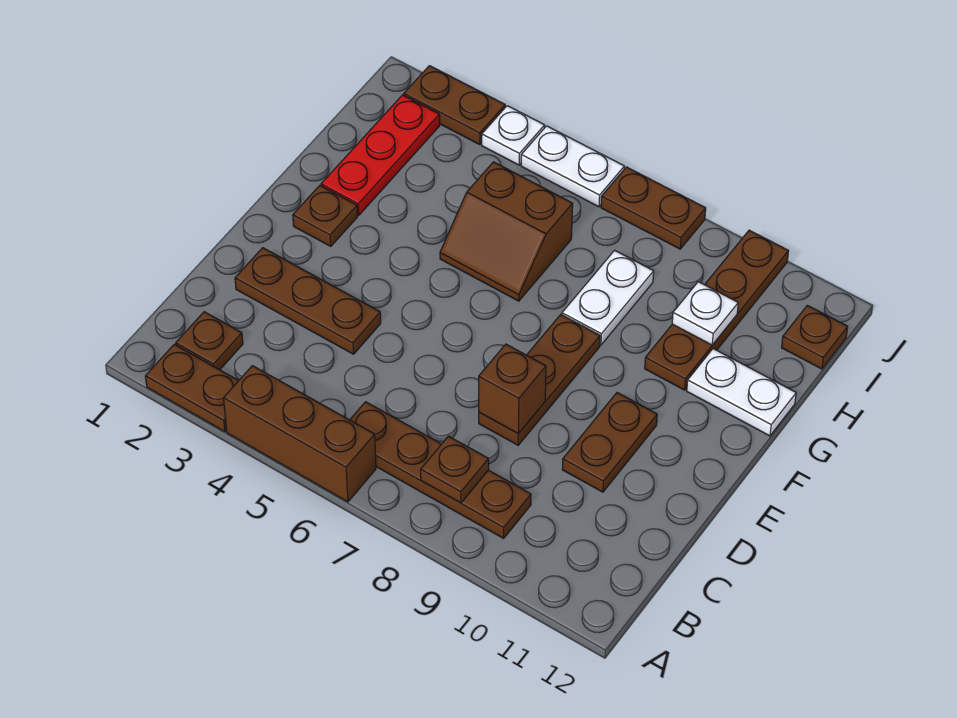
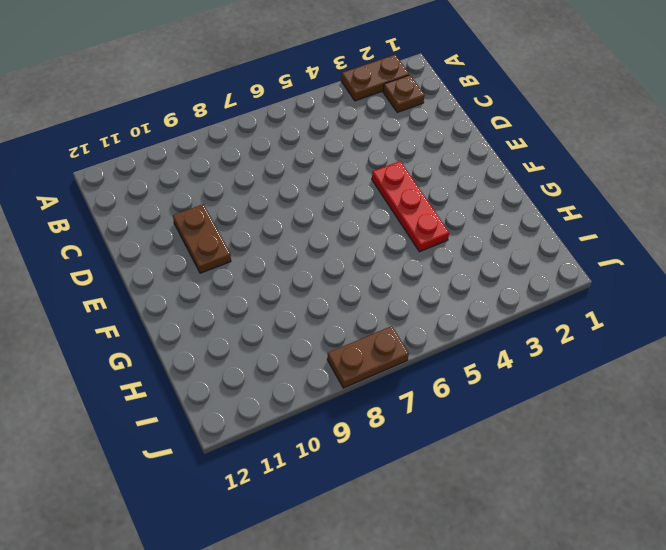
red 1x3 plate [372,161,449,252] -> red 1x3 plate moved to [321,95,440,215]
none -> brown 1x3 brick [224,366,376,502]
none -> brown 1x4 plate [350,402,531,538]
none -> brown 1x3 plate [235,248,381,354]

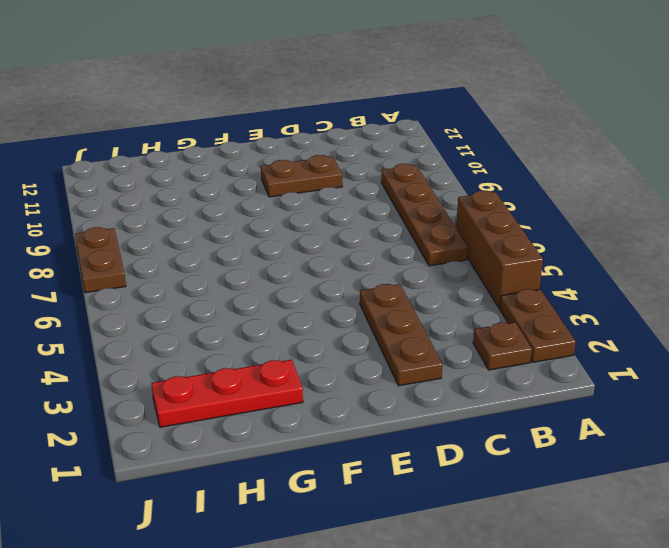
none -> brown 1x3 plate [479,315,600,445]
none -> brown 1x1 plate [293,186,358,246]
none -> brown 2x2 slope [440,162,573,301]

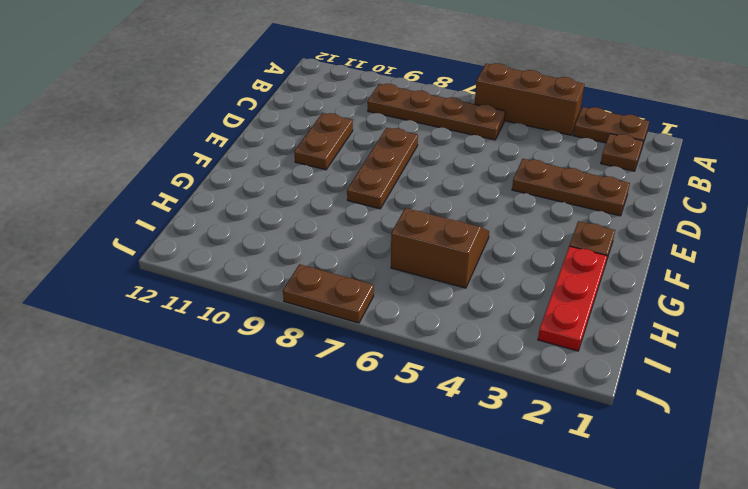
none -> white 1x2 plate [562,250,654,345]
none -> brown 1x4 plate [645,230,789,390]
none -> white 1x2 plate [687,349,796,436]

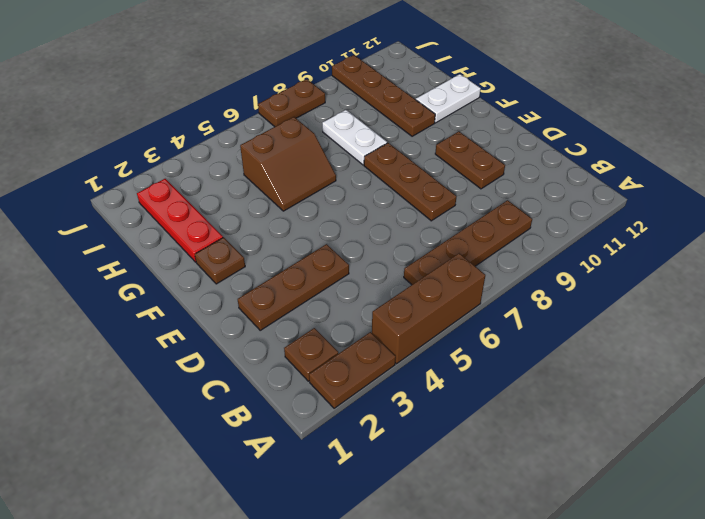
none -> brown 1x1 plate [782,305,848,369]
none -> brown 1x2 plate [404,66,505,145]
none -> white 1x1 plate [482,106,545,165]

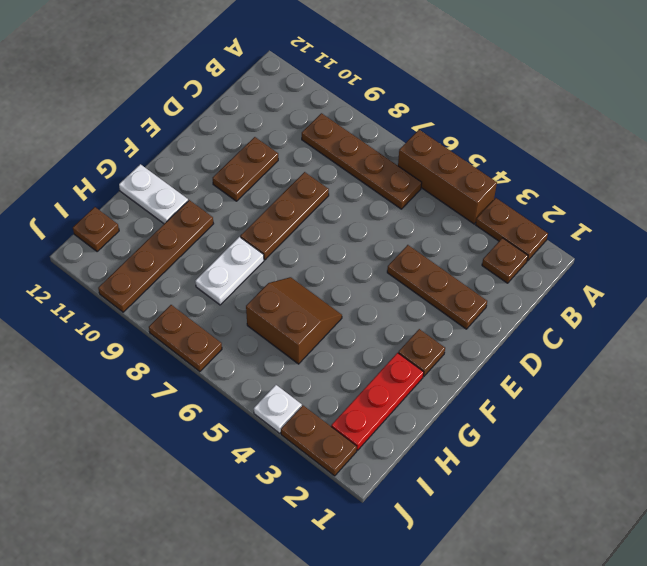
none -> white 1x2 plate [521,126,624,207]
none -> brown 1x1 plate [421,436,489,503]
none -> brown 1x1 brick [479,344,546,434]

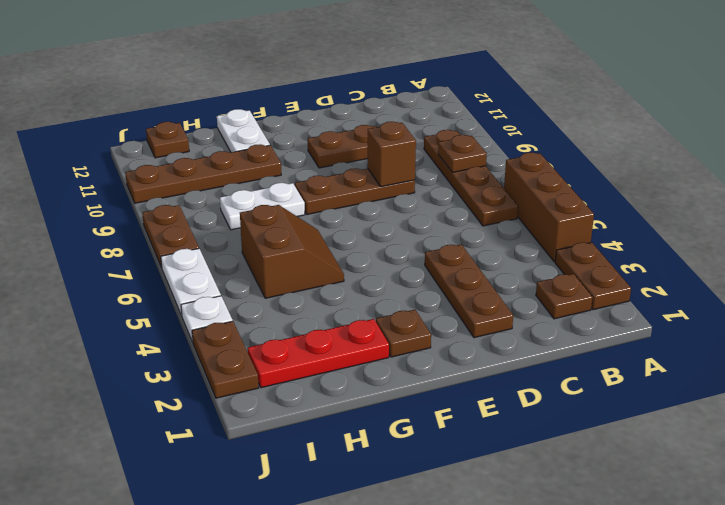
none -> white 1x1 plate [672,282,738,345]

